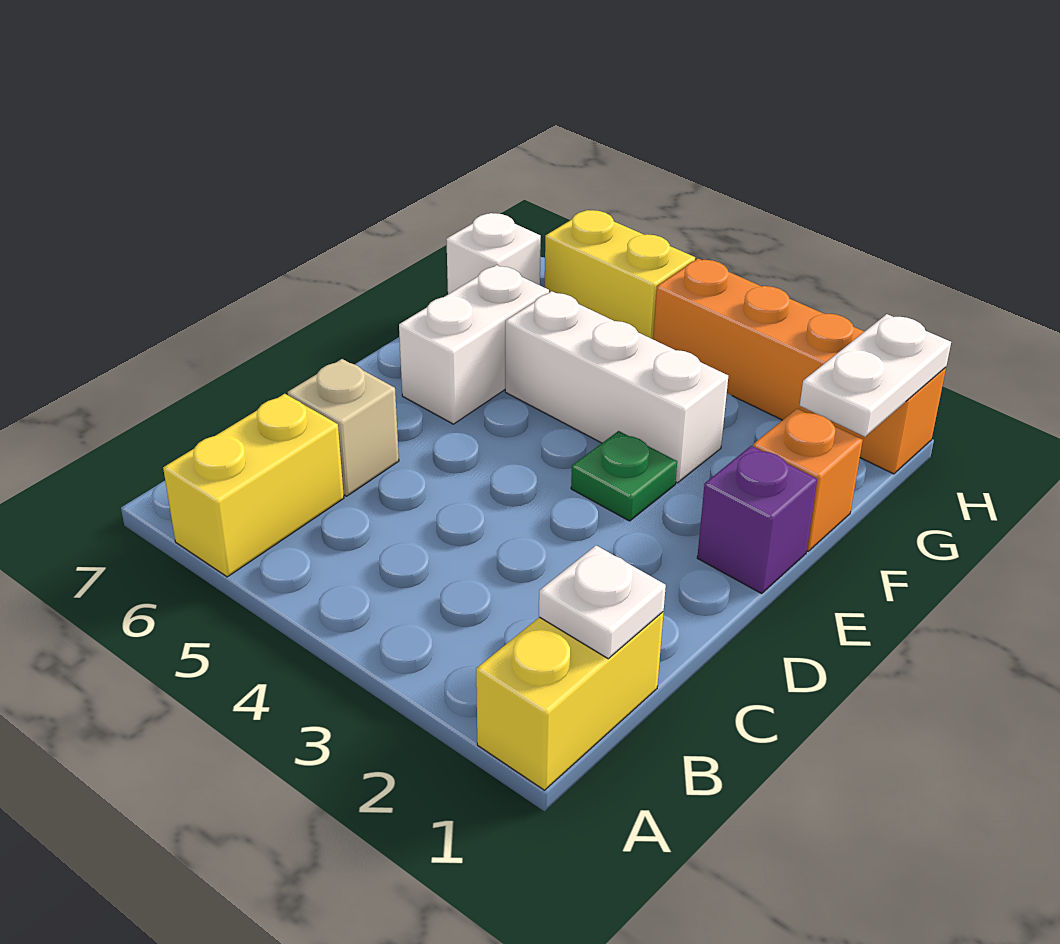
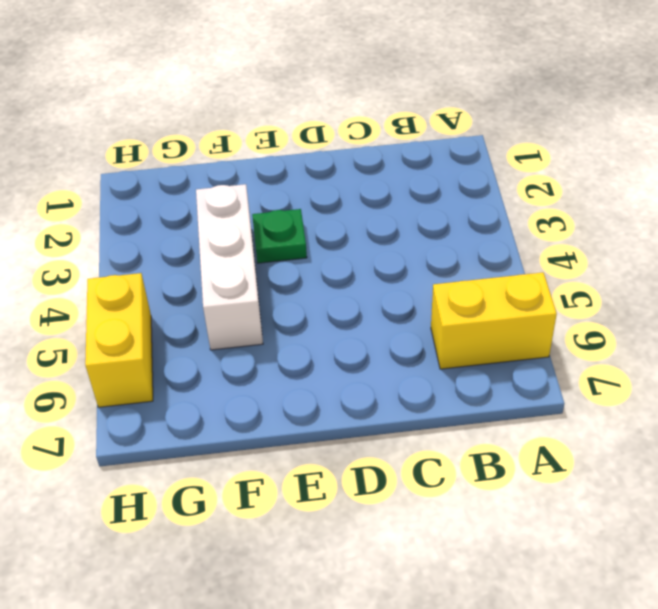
none -> yellow 1x2 brick [476,612,664,790]
none -> tan 1x1 brick [288,359,399,496]
none -> purple 1x1 brick [697,446,817,594]

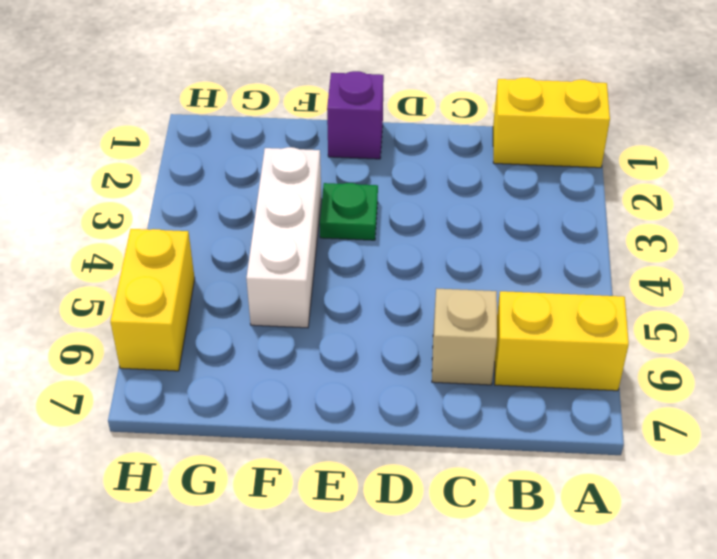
none -> white 1x2 brick [399,265,549,424]
none -> orange 1x1 brick [753,408,863,551]
none -> white 1x1 brick [446,213,541,294]

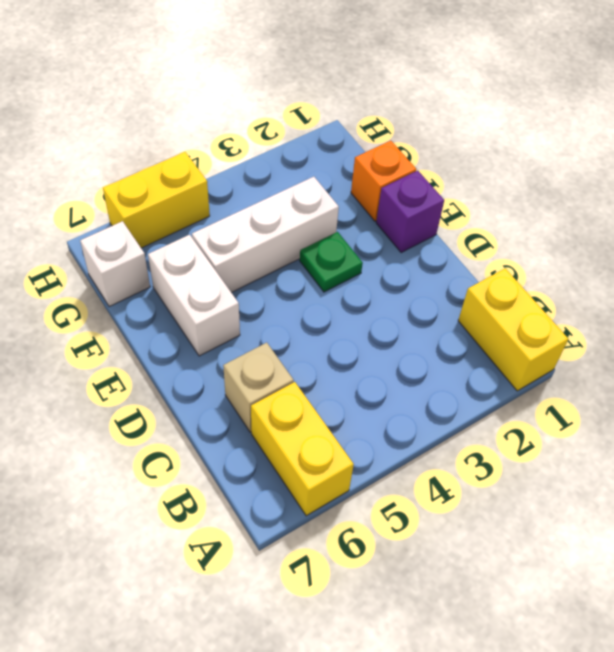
none -> orange 1x4 brick [653,259,946,474]
none -> white 1x1 plate [539,546,666,659]
none -> white 1x2 plate [800,314,951,437]

